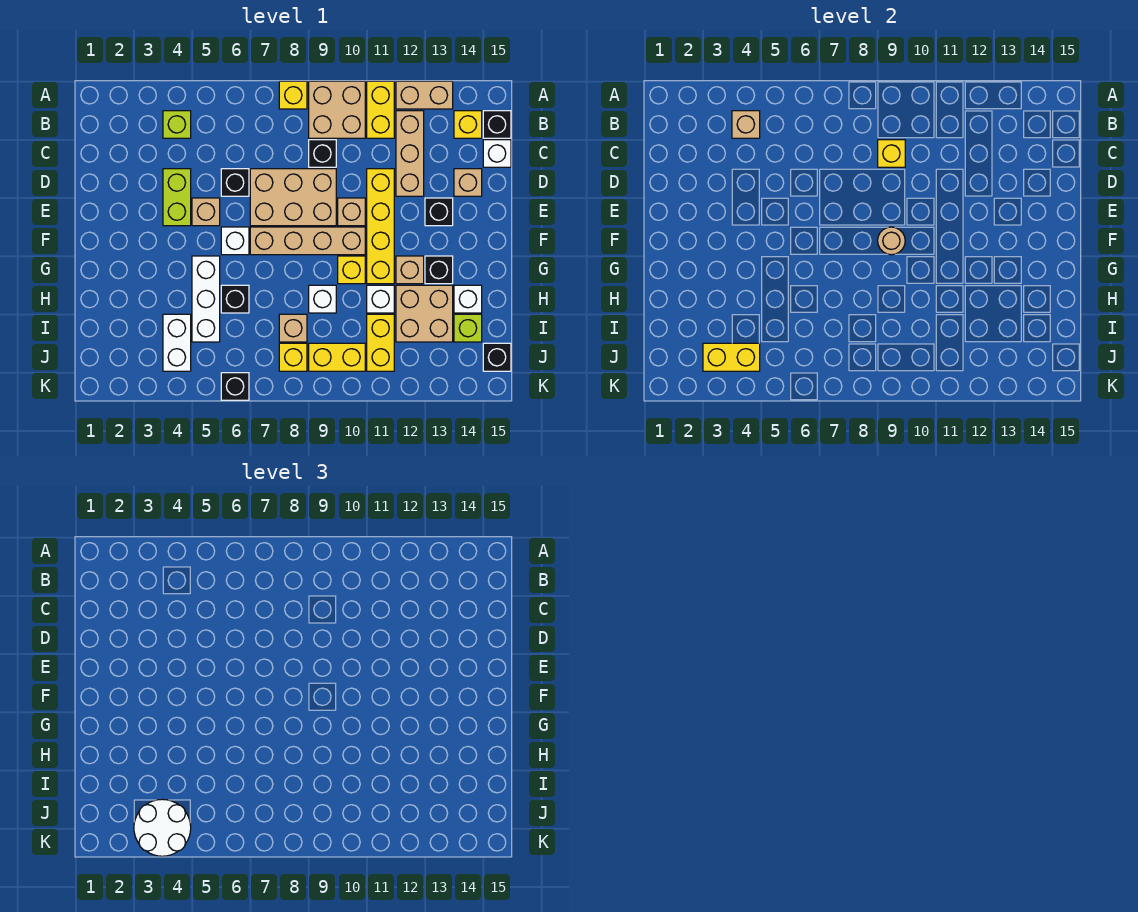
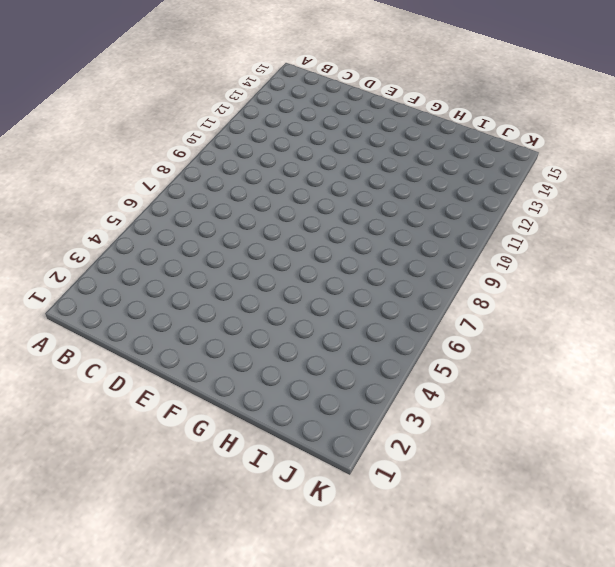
none -> yellow 1x1 brick [279,81,307,109]
none -> tan 2x2 brick [309,81,365,138]
none -> yellow 1x2 brick [367,81,394,138]
none -> tan 1x2 brick [396,81,453,109]

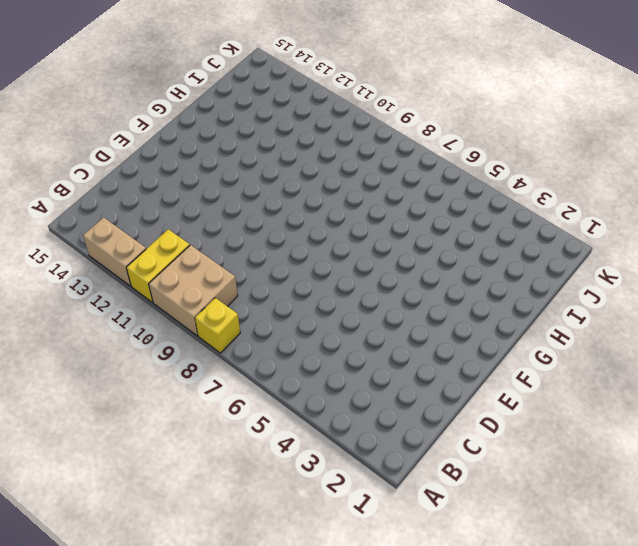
none -> lime 1x1 brick [163,111,191,138]
none -> tan 1x3 brick [396,111,424,196]
none -> yellow 1x1 brick [454,111,482,138]
none -> black 1x1 brick [483,111,511,138]

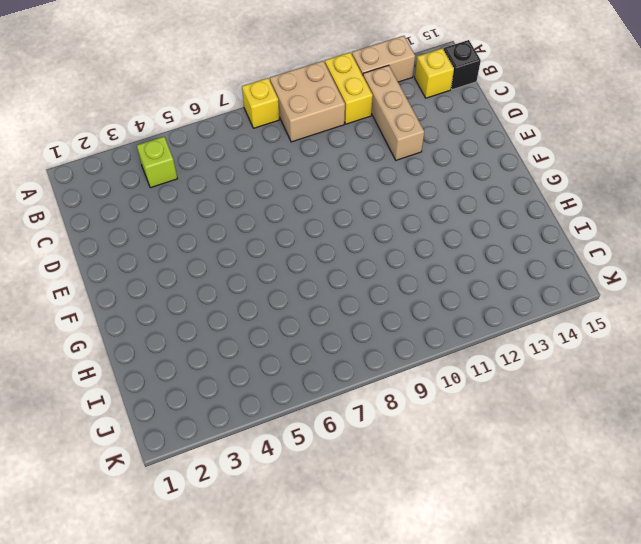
none -> black 1x1 brick [309,140,336,167]
none -> white 1x1 brick [483,140,511,167]
none -> lime 1x2 brick [163,169,191,226]
none -> black 1x1 brick [221,169,249,196]

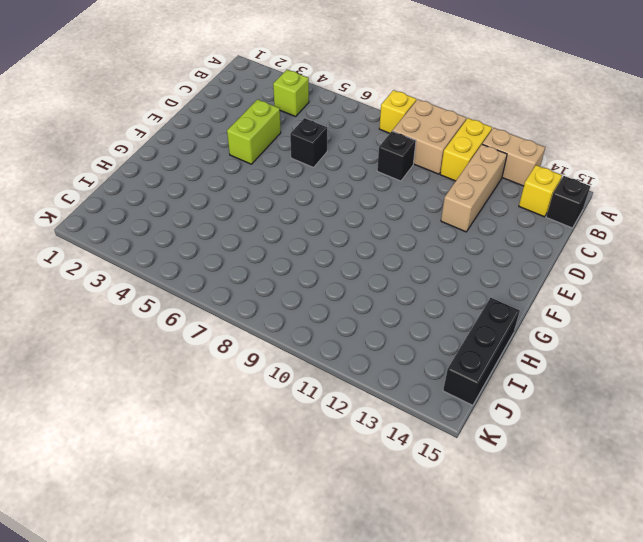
black 1x3 brick [443,298,520,405] -> black 1x1 brick [483,343,511,371]
none -> white 1x1 brick [483,140,511,167]
none -> tan 2x3 brick [250,169,336,226]
none -> yellow 1x4 brick [367,169,394,284]
none -> tan 1x1 brick [454,169,482,196]

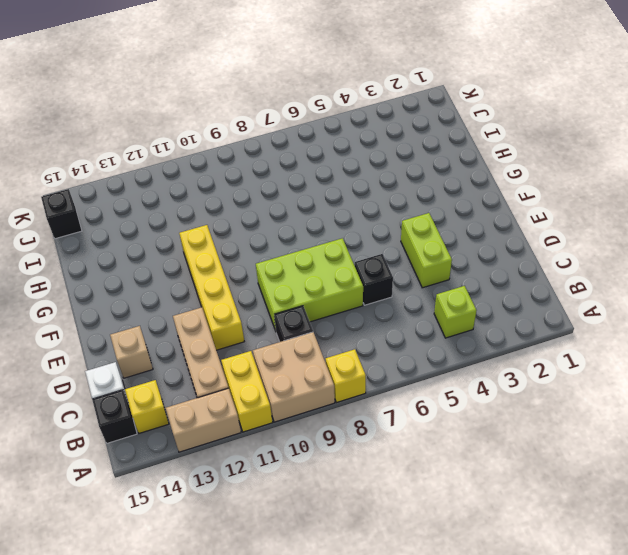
lime 2x3 brick [256,238,363,331] -> tan 2x3 brick [250,169,336,226]
none -> tan 1x1 brick [192,198,220,226]
none -> tan 1x1 brick [338,198,365,226]
none -> black 1x1 brick [425,198,453,226]
none -> white 1x1 brick [221,227,249,255]

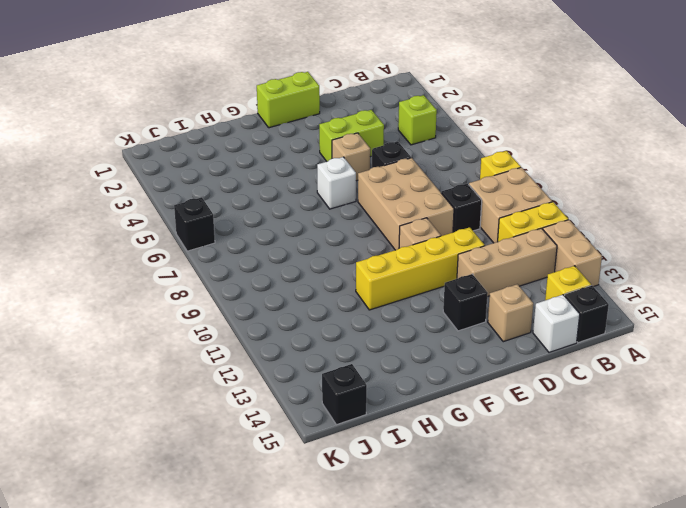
lime 1x2 brick [257,72,320,128] -> none
none -> tan 1x4 brick [250,227,365,255]
none -> white 1x3 brick [192,256,220,342]
none -> yellow 1x1 brick [338,256,365,284]
none -> tan 1x1 brick [396,256,424,284]

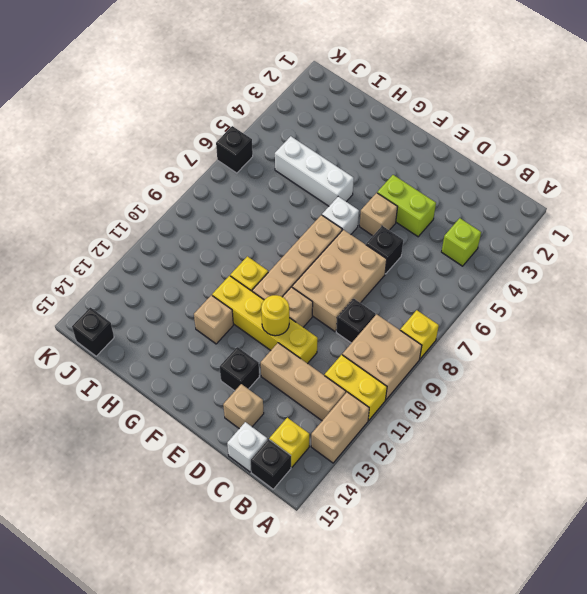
yellow 1x1 round brick [261,295,289,336] -> none
none -> black 1x1 brick [425,256,453,284]
none -> black 1x1 brick [221,285,249,313]
none -> white 1x1 brick [309,285,336,313]
none -> white 1x1 brick [367,285,394,313]

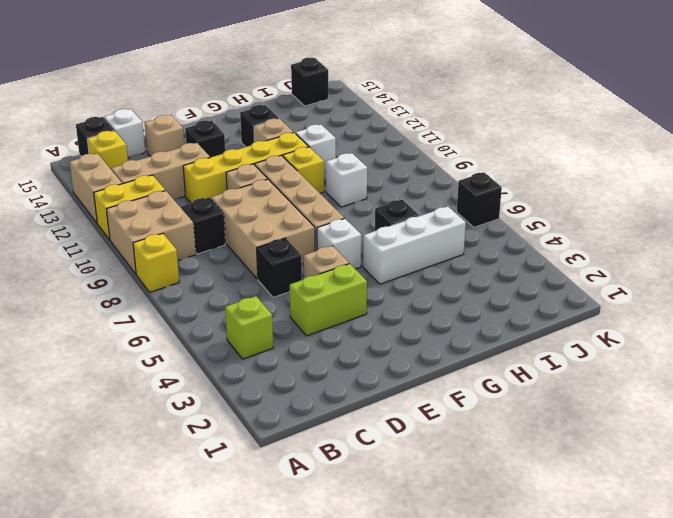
none -> tan 2x2 brick [396,285,453,342]
none -> white 1x1 brick [454,285,482,313]
none -> white 1x2 brick [163,314,191,371]
none -> tan 1x1 brick [279,314,307,342]

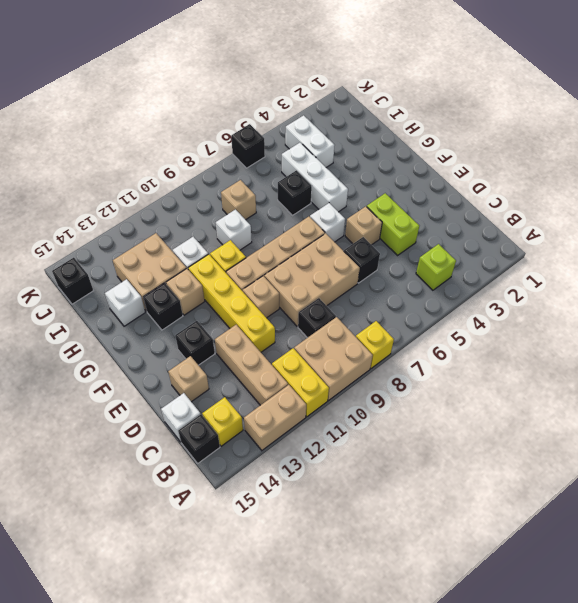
none -> yellow 1x2 brick [367,314,394,371]
none -> lime 1x1 brick [454,314,482,342]
none -> yellow 1x1 brick [279,343,307,371]
none -> yellow 1x2 brick [309,343,365,371]

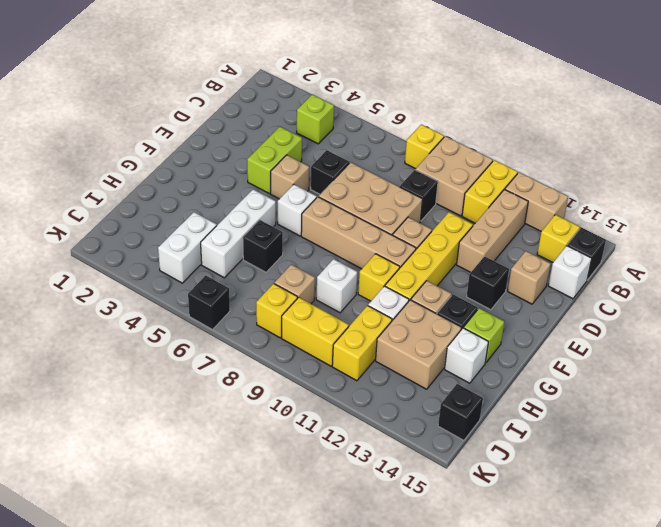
lime 1x1 brick [464,308,504,363] -> lime 1x1 brick moved to [454,314,482,342]
none -> tan 1x1 brick [732,111,760,138]
none -> yellow 1x1 brick [878,140,905,167]
none -> tan 1x1 round brick [878,227,905,255]
none -> yellow 1x2 brick [703,343,760,371]

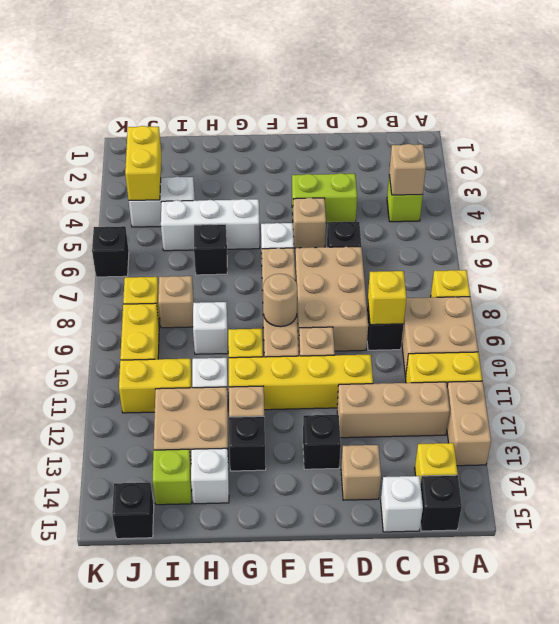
none -> white 2x2 round brick [134,799,191,856]

